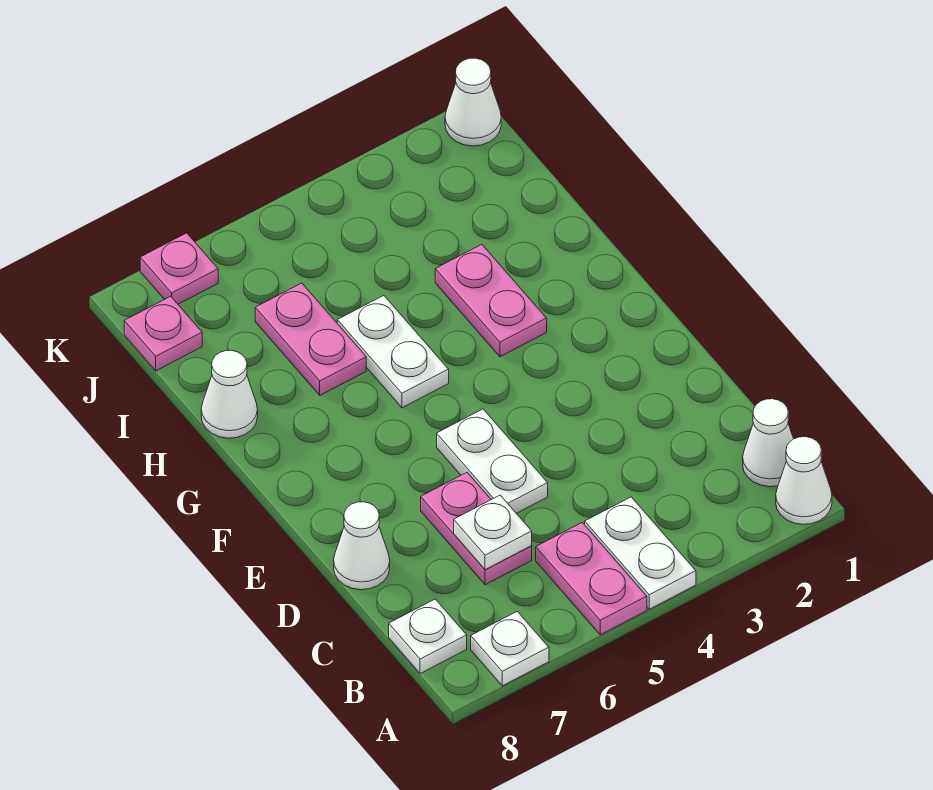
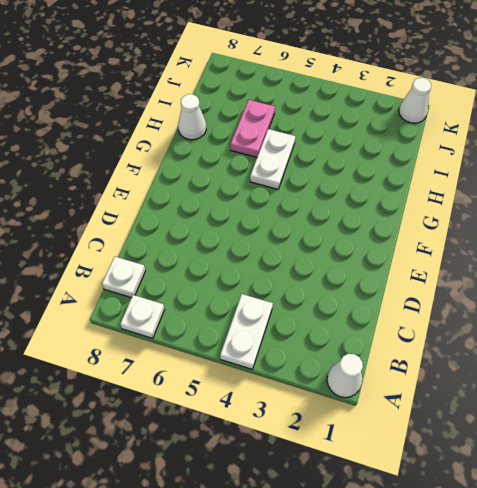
none -> pink 1x2 plate [536,523,647,635]
none -> white 1x1 cone [743,399,793,487]
none -> pink 1x2 plate [421,473,532,585]

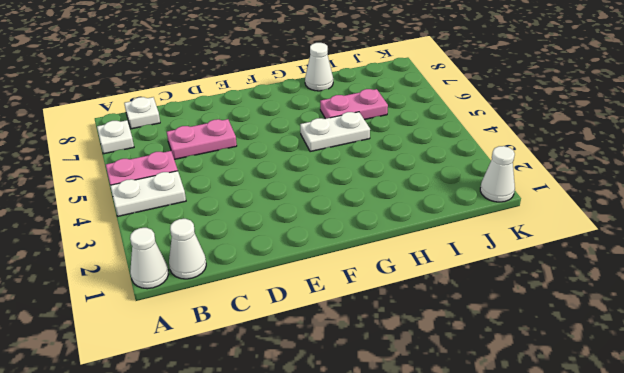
none -> white 1x2 plate [437,409,548,513]
none -> white 1x1 cone [334,502,390,590]
none -> pink 1x2 plate [435,244,547,357]

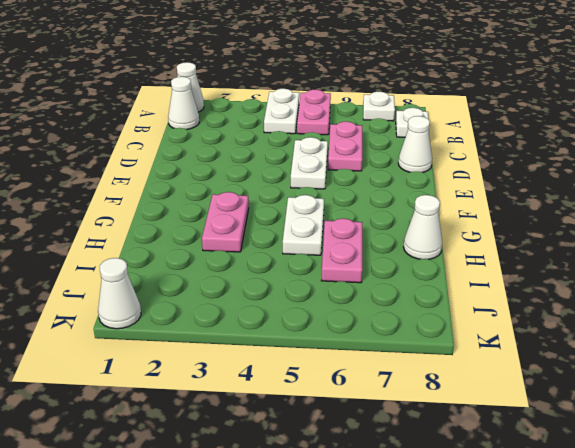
none -> pink 1x1 plate [124,296,202,371]
none -> pink 1x1 plate [140,233,218,304]
none -> white 1x1 plate [454,495,532,570]

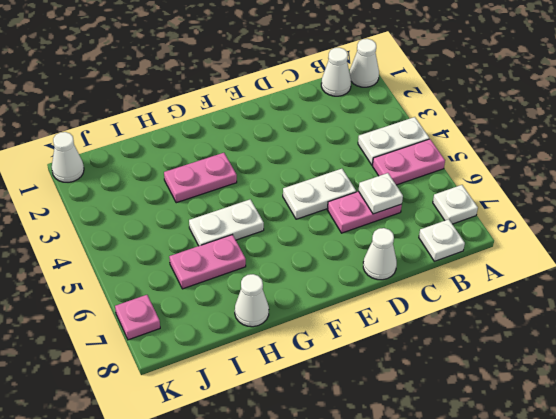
none -> pink 1x1 plate [124,296,202,371]

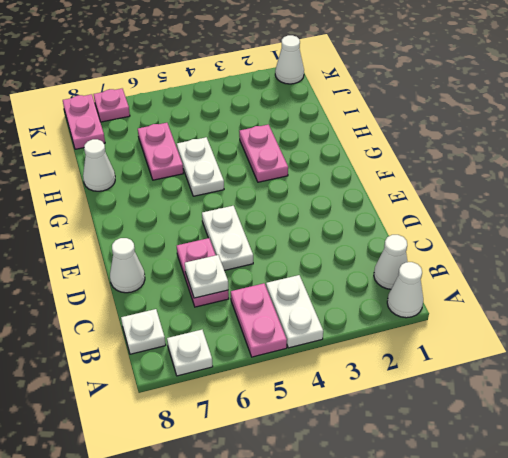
pink 1x2 plate [63,94,105,149] -> pink 1x1 plate [124,296,202,371]

